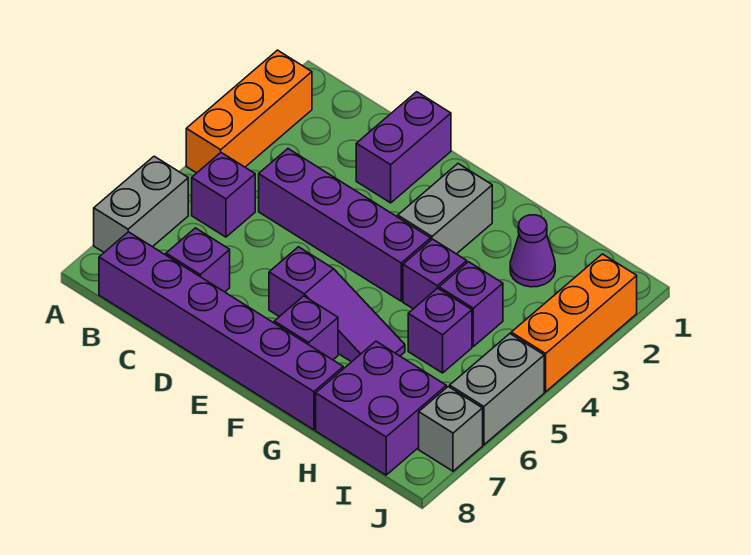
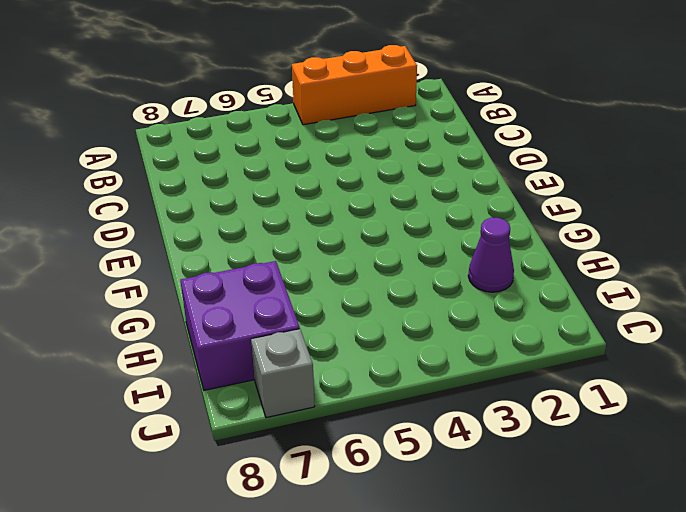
none -> grey 1x2 brick [94,156,188,252]
none -> purple 1x1 brick [192,153,255,237]
none -> purple 1x6 brick [99,232,343,430]

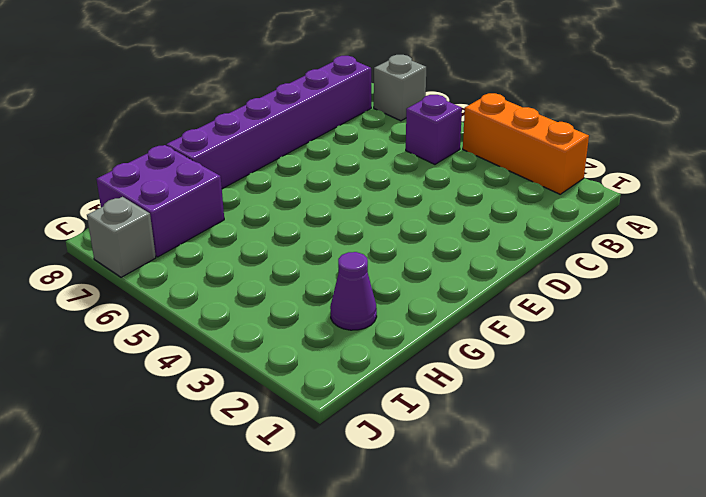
grey 1x1 brick [374,55,426,121] -> grey 1x2 brick [94,156,188,252]
none -> purple 1x4 brick [259,149,431,301]
none -> purple 1x1 brick [166,228,230,292]
none -> purple 1x2 brick [356,92,451,203]

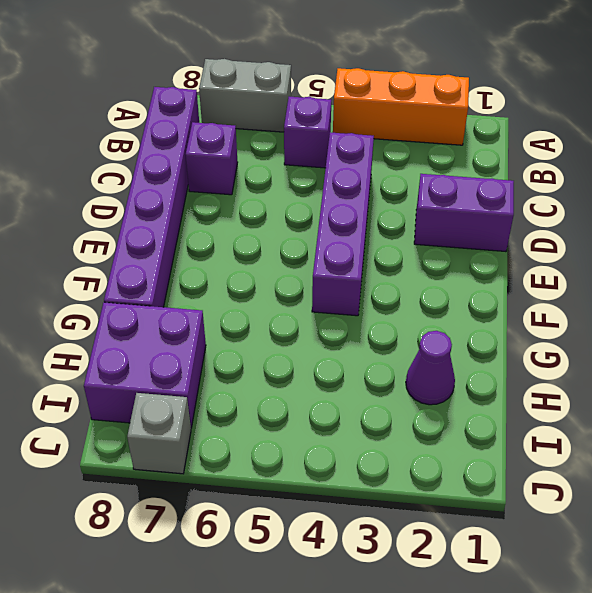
none -> purple 1x3 slope [269,247,405,362]
none -> grey 1x2 brick [398,164,492,254]
none -> purple 1x1 brick [274,296,338,360]

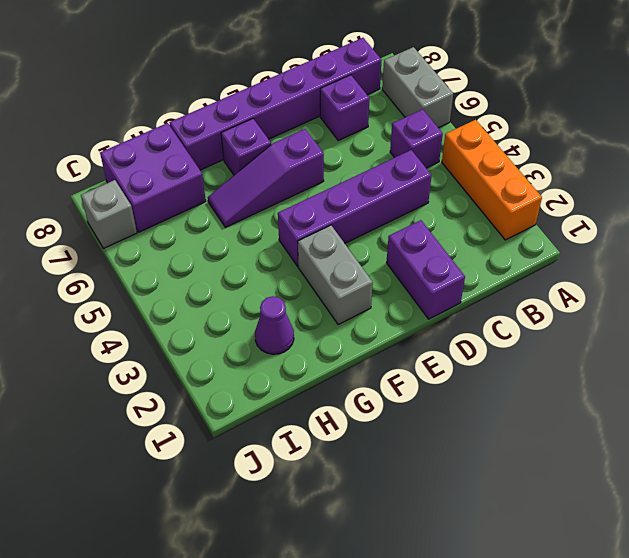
none -> purple 1x1 brick [403,239,467,309]
none -> purple 1x1 brick [439,262,503,346]
none -> purple 1x1 brick [408,288,472,373]

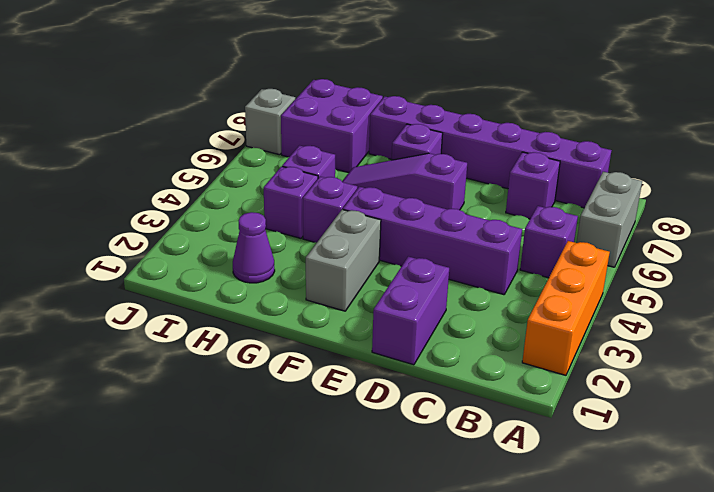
none -> orange 1x3 brick [511,254,637,392]
none -> grey 1x2 brick [450,334,544,445]

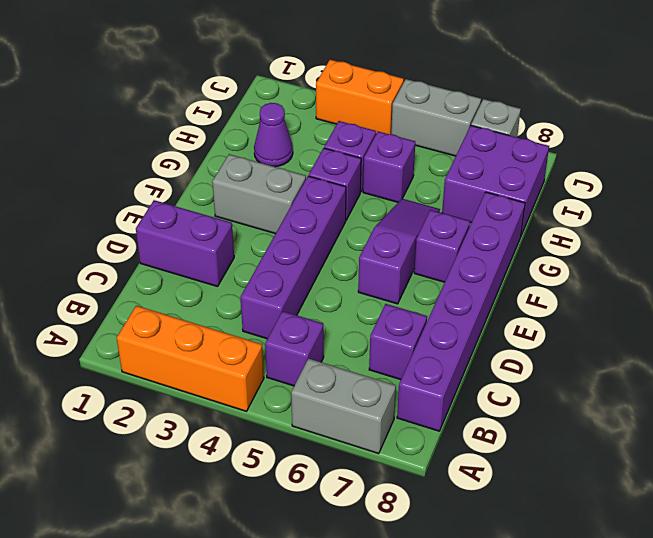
orange 1x2 brick [316,60,404,134] -> orange 1x3 brick [511,254,637,392]

